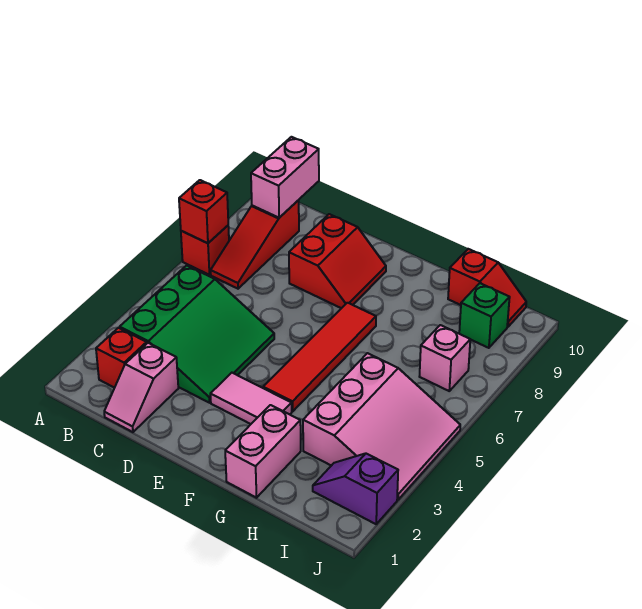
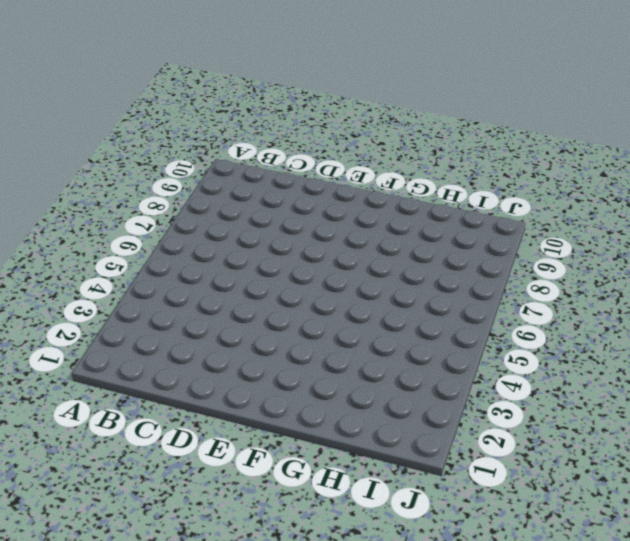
none -> red 1x1 brick [181,226,229,275]
none -> red 1x1 brick [96,328,147,388]
none -> green 3x3 slope [120,265,274,403]

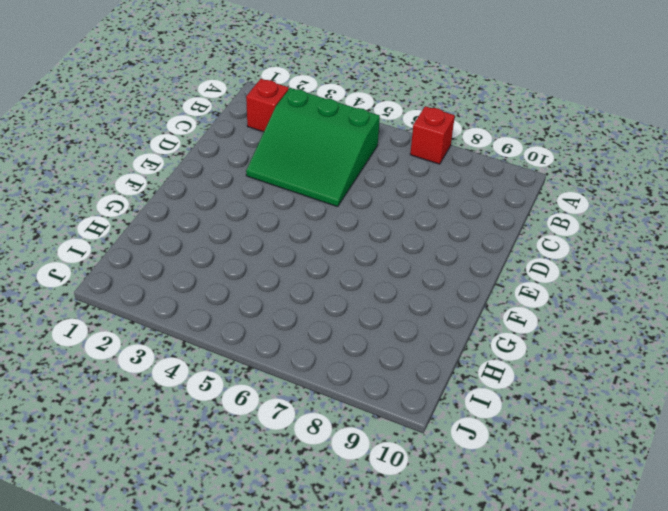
none -> red 1x3 slope [211,200,299,289]
none -> pink 1x2 slope [104,343,178,432]
none -> red 2x2 slope [289,214,386,308]

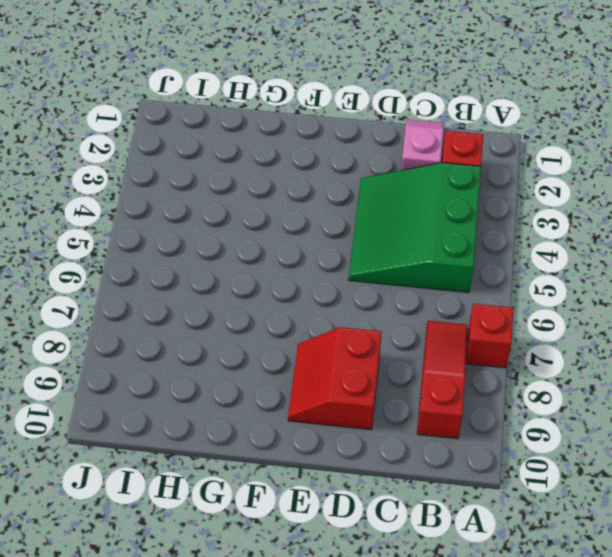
none -> pink 1x2 tile [210,373,292,424]
none -> red 1x4 tile [263,303,376,411]
none -> pink 1x2 brick [225,405,301,498]

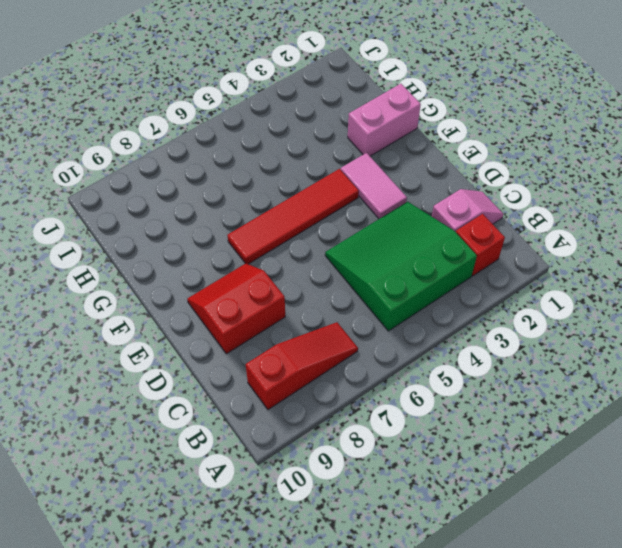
none -> red 1x1 brick [181,226,229,275]
none -> pink 3x3 slope [303,353,460,500]
none -> red 1x2 slope [448,249,526,327]

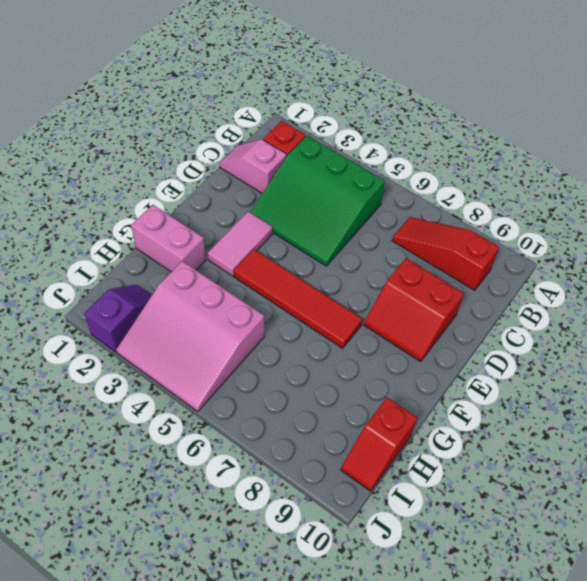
none -> red 1x1 brick [181,226,229,275]
none -> pink 1x1 brick [419,325,470,391]
none -> green 1x1 brick [459,283,510,348]

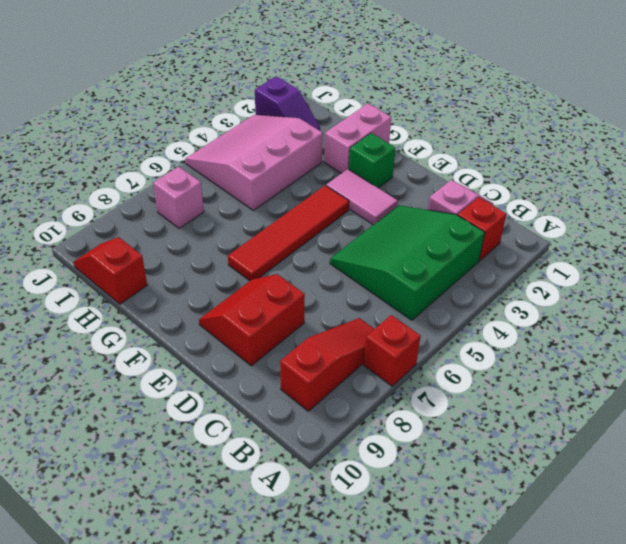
green 1x1 brick [349,133,395,188] -> green 1x1 brick moved to [459,283,510,348]
none -> red 1x1 brick [179,180,228,243]
none -> pink 1x2 brick [251,137,319,218]

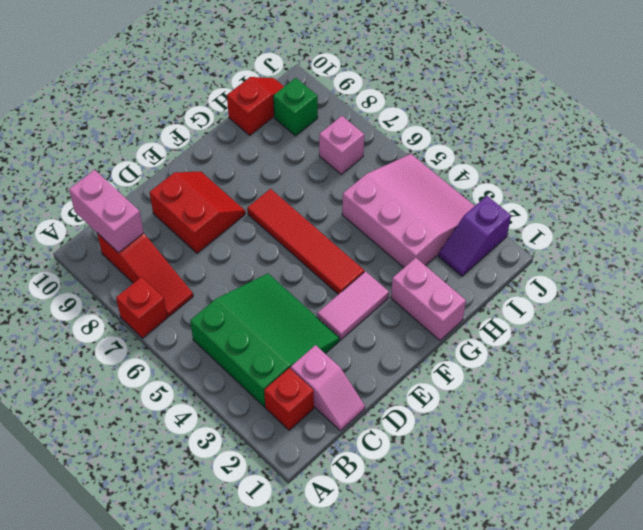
none -> red 1x1 brick [179,180,228,243]

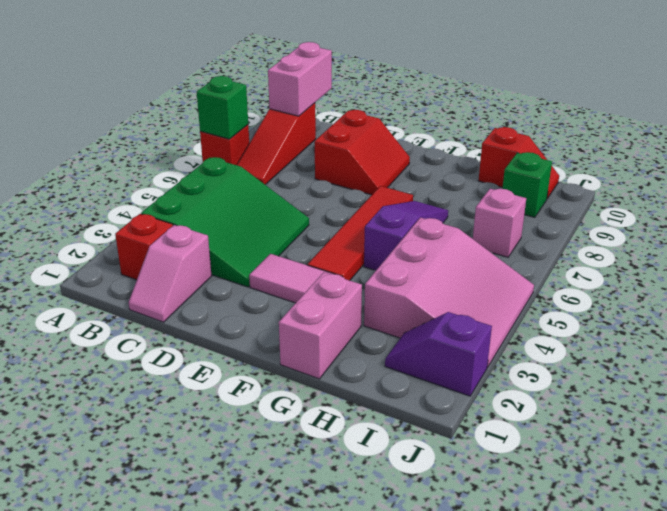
green 1x1 brick [197,76,248,139] -> red 1x1 brick [179,180,228,243]
purple 1x3 slope [364,201,448,270] -> none

